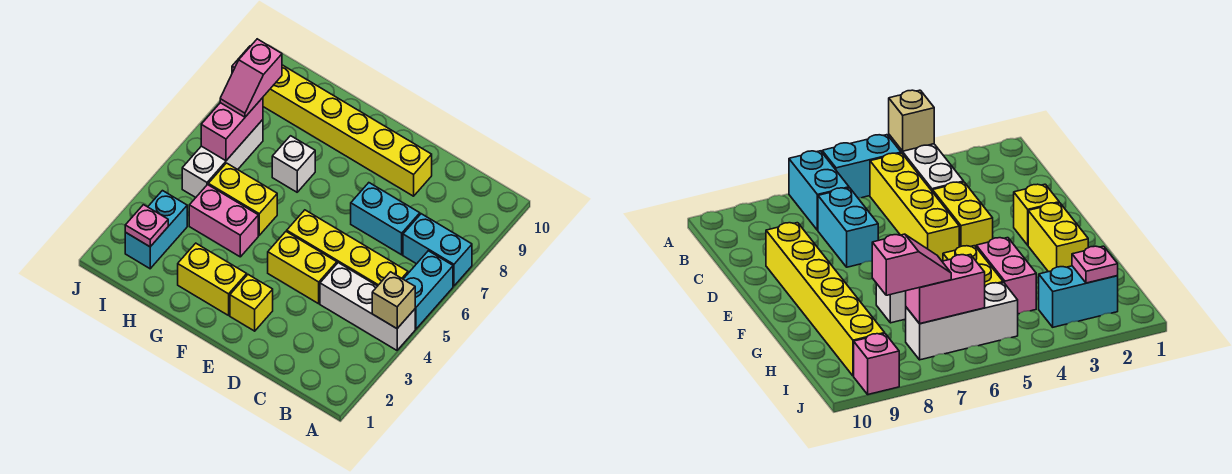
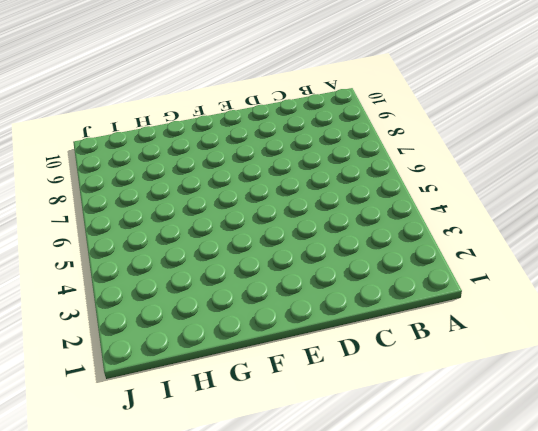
none -> white 1x3 brick [320,263,415,350]
none -> cyan 1x2 brick [403,251,453,329]
none -> cyan 1x2 brick [403,214,472,286]

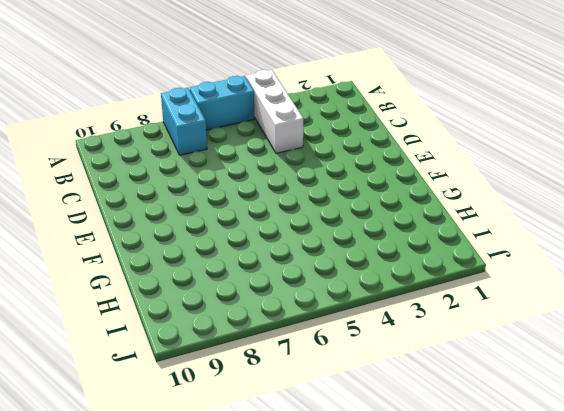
none -> yellow 1x4 brick [287,210,408,286]
none -> cyan 1x2 brick [351,183,420,255]
none -> yellow 1x2 brick [268,232,337,304]

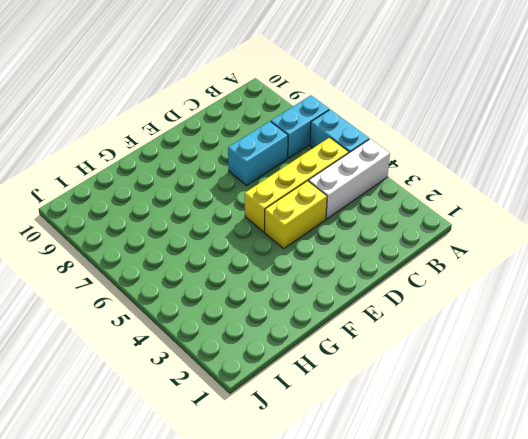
none -> yellow 1x6 brick [263,65,432,196]
none -> yellow 1x1 brick [230,275,273,331]
none -> yellow 1x2 brick [178,243,247,315]

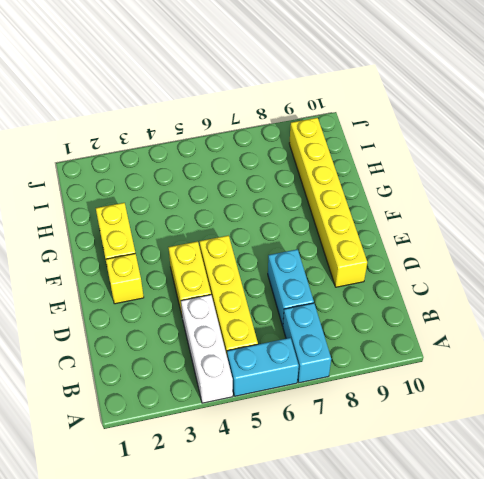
none -> pink 1x2 brick [189,185,258,257]
none -> yellow 1x2 brick [208,163,277,235]
none -> white 1x1 brick [272,136,315,192]

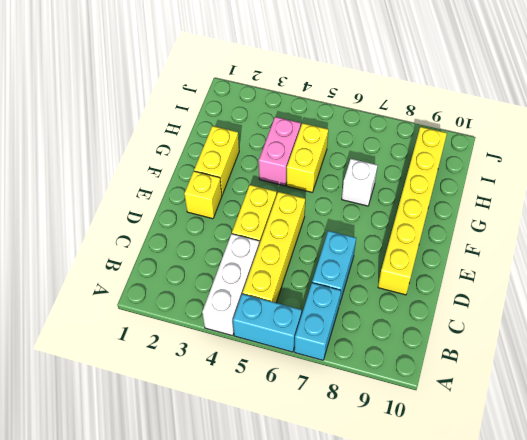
none -> cyan 1x2 brick [125,191,187,269]
none -> white 1x3 brick [182,120,263,197]
none -> pink 1x1 brick [854,334,899,394]

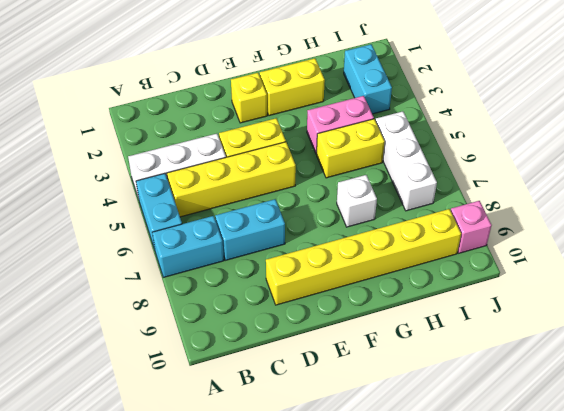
none -> tan 1x1 brick [372,272,415,329]
none -> pink 1x1 plate [125,205,168,247]
none -> pink 1x2 brick [201,98,263,161]

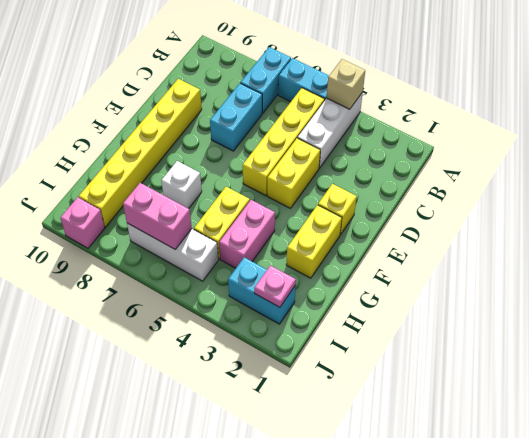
none -> pink 1x2 slope [220,39,282,117]

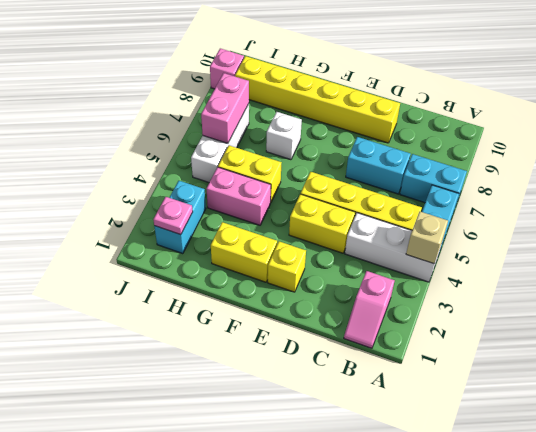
pink 1x2 slope [344,271,395,348] -> pink 1x2 slope moved to [220,39,282,117]

